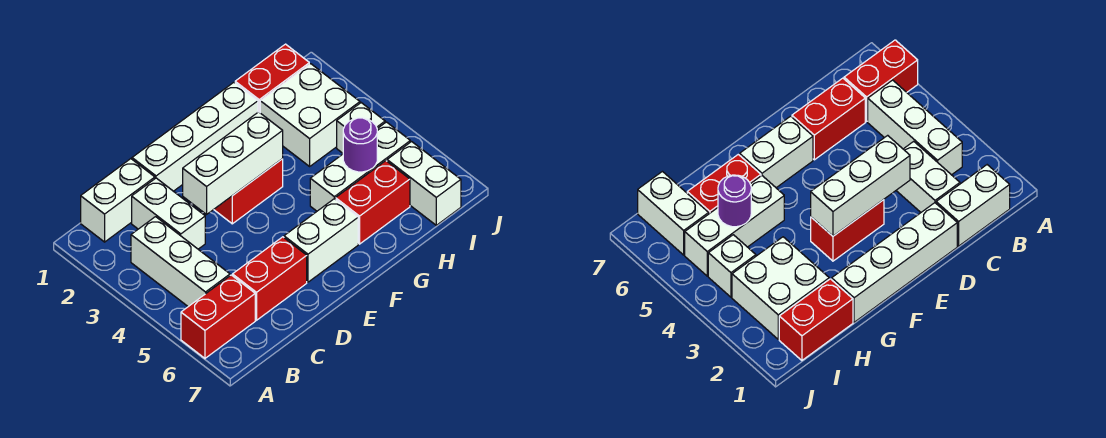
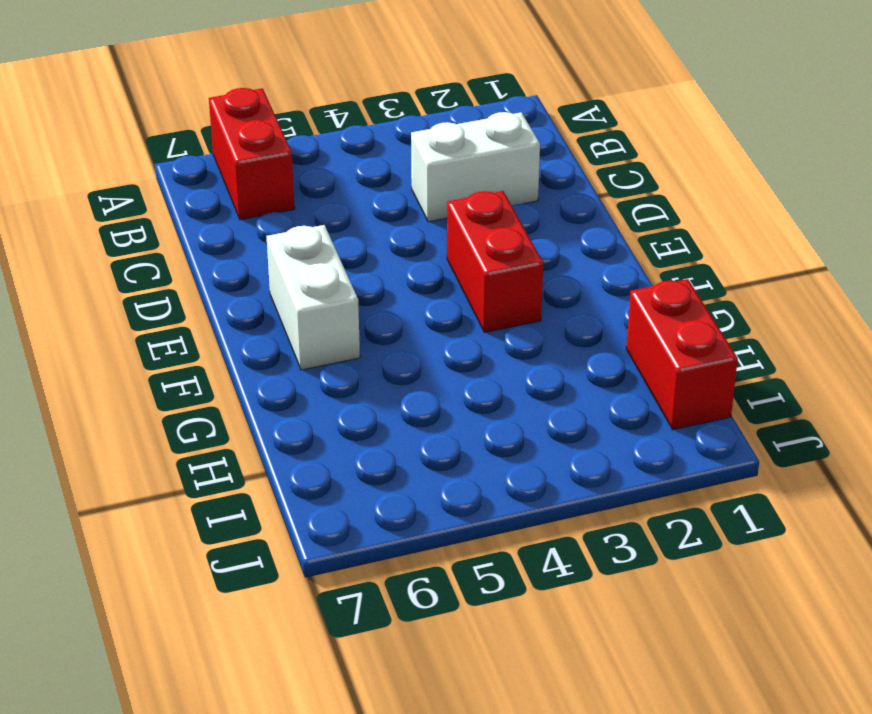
none -> white 1x2 brick [81,159,155,242]
none -> white 1x3 brick [131,217,230,307]
none -> red 1x2 brick [233,237,307,320]

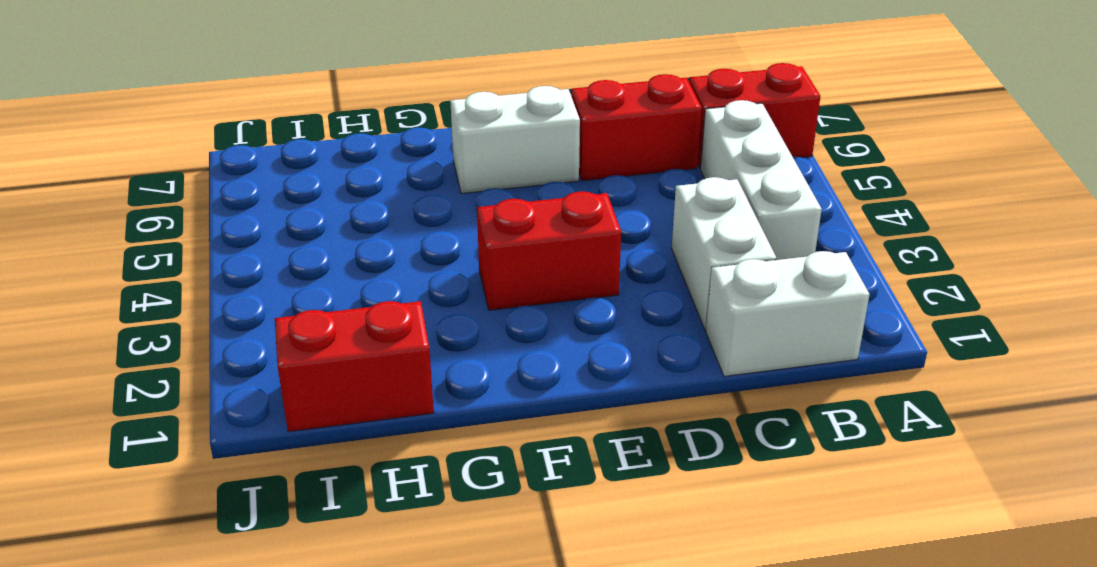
none -> white 1x4 brick [132,83,258,191]
none -> white 1x3 brick [310,122,410,211]
none -> red 1x2 brick [336,161,410,244]

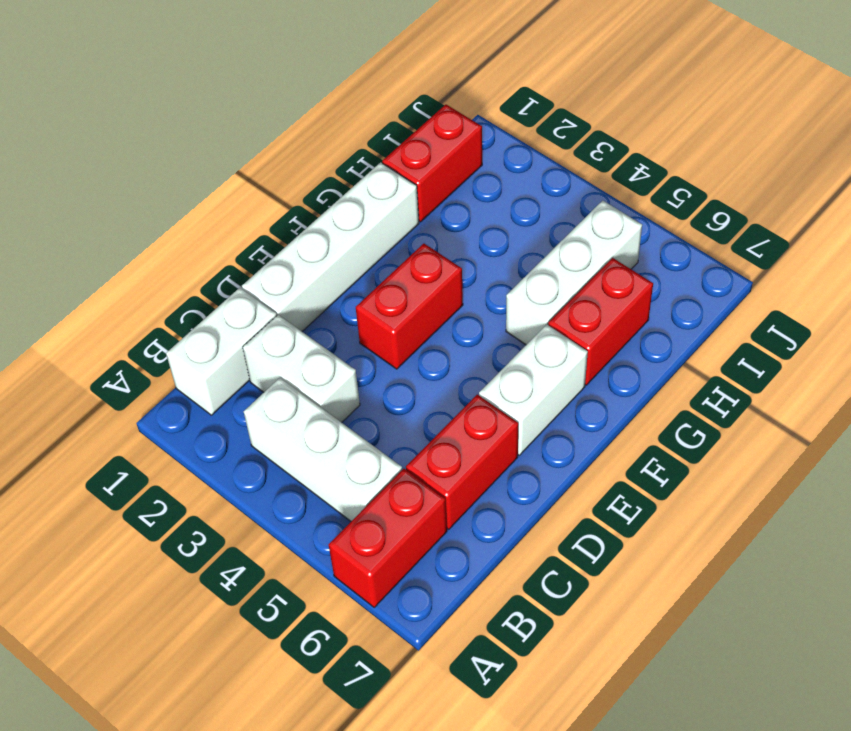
none -> white 2x2 brick [260,64,360,166]
none -> white 1x1 brick [337,103,385,153]
none -> white 1x2 brick [387,142,461,225]

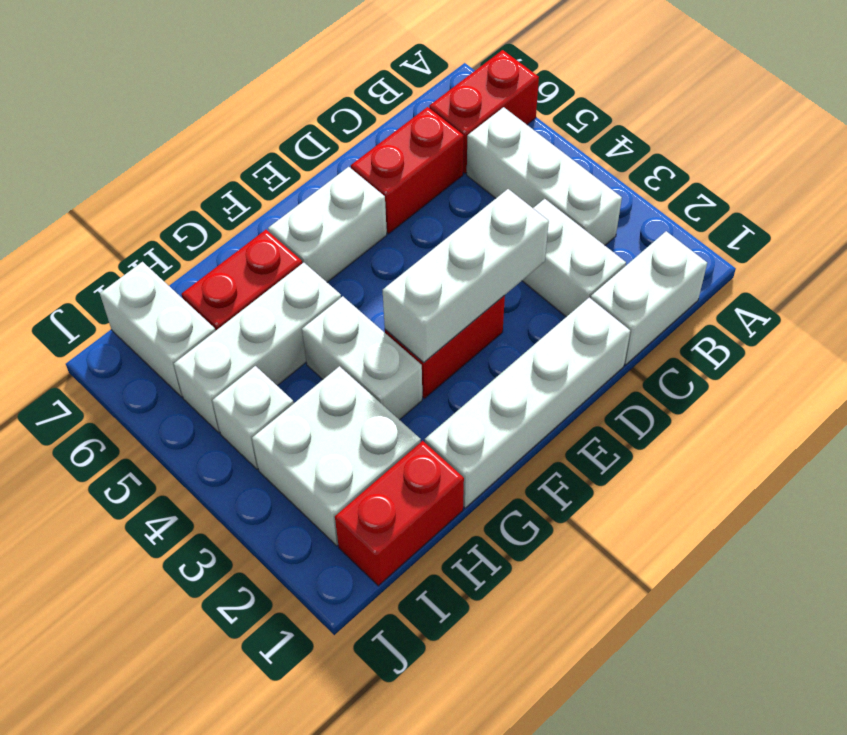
white 1x2 brick [302,296,422,420] -> none
none -> purple 1x1 round brick [343,118,377,172]

